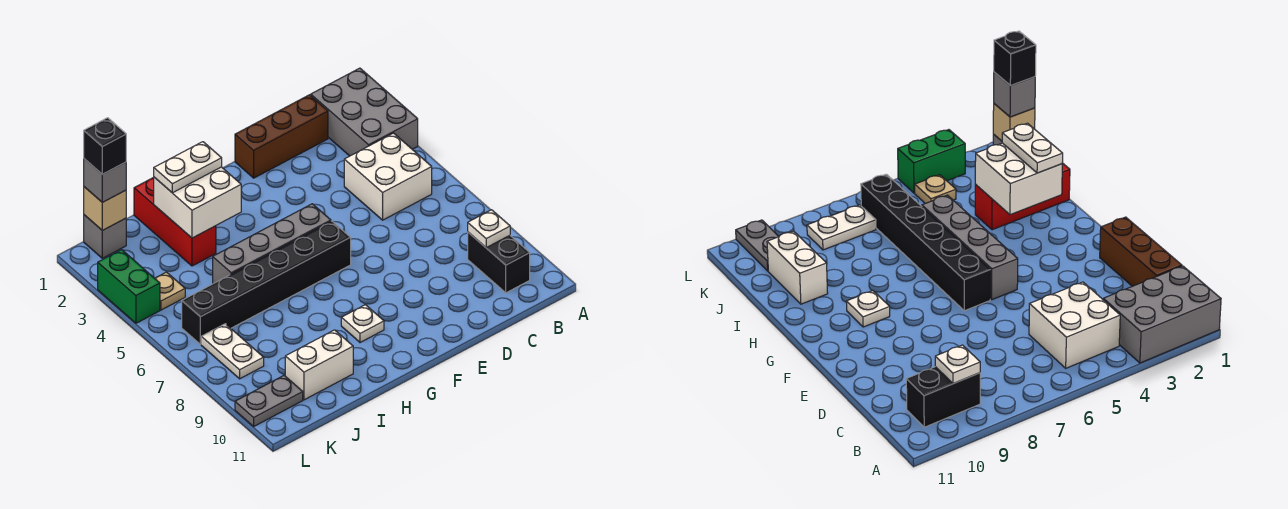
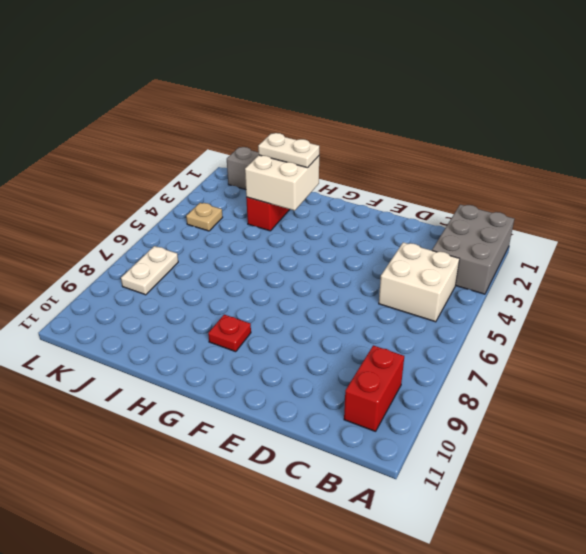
red 1x2 brick [344,345,404,431] -> black 1x2 brick [468,232,530,293]
red 1x1 plate [208,315,251,352] -> white 1x1 plate [341,305,384,343]
none -> brown 1x3 brick [235,95,328,178]
none -> grey 1x4 brick [213,204,331,284]
none -> black 1x6 brick [182,221,351,344]

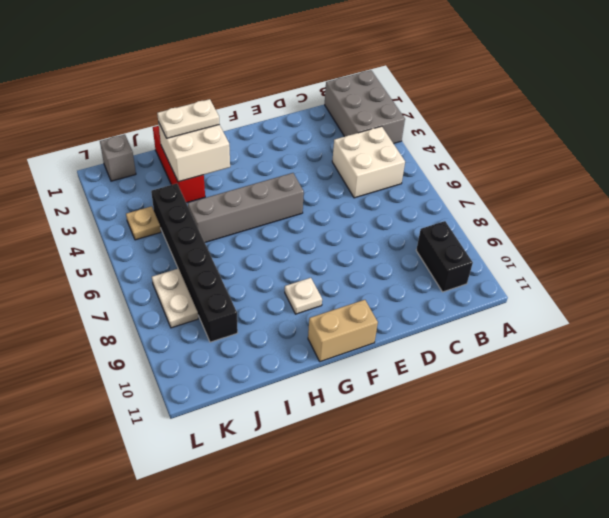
tan 1x2 brick [308,300,378,362] -> none
black 1x6 brick [151,184,238,342] -> black 1x6 brick turned to [182,221,351,344]
none -> brown 1x3 brick [235,95,328,178]
none -> white 1x2 brick [285,330,353,400]
none -> grey 1x2 plate [235,376,303,426]

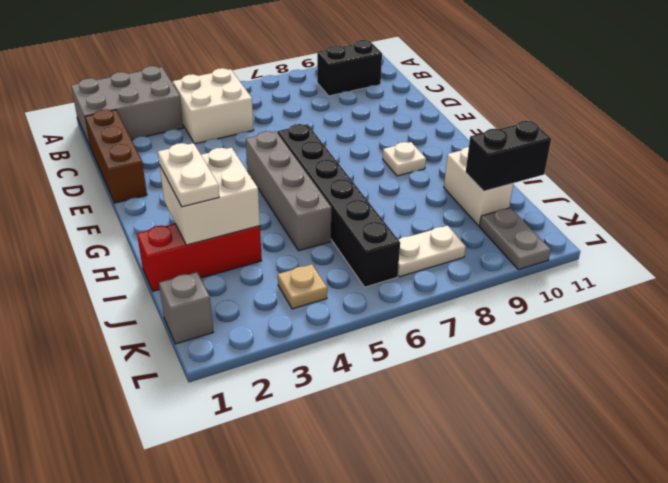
black 1x2 brick [466,121,551,191] -> none
none -> green 1x2 brick [98,250,160,323]
none -> white 1x1 plate [468,210,510,248]
none -> tan 1x1 brick [84,187,126,230]

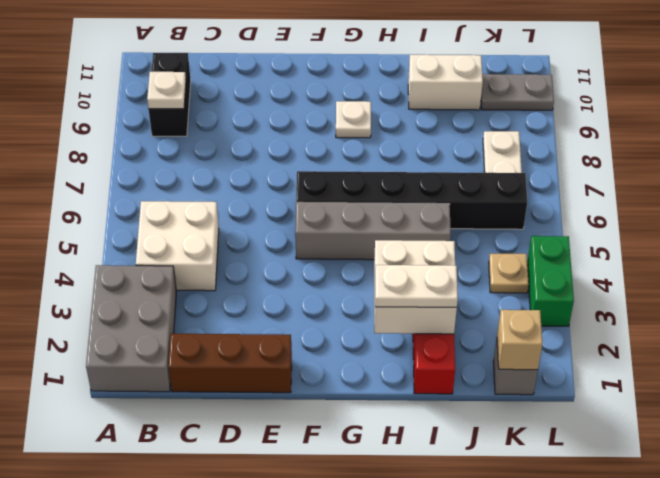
none -> grey 1x1 brick [84,159,126,202]
none -> black 1x1 brick [84,118,126,174]

